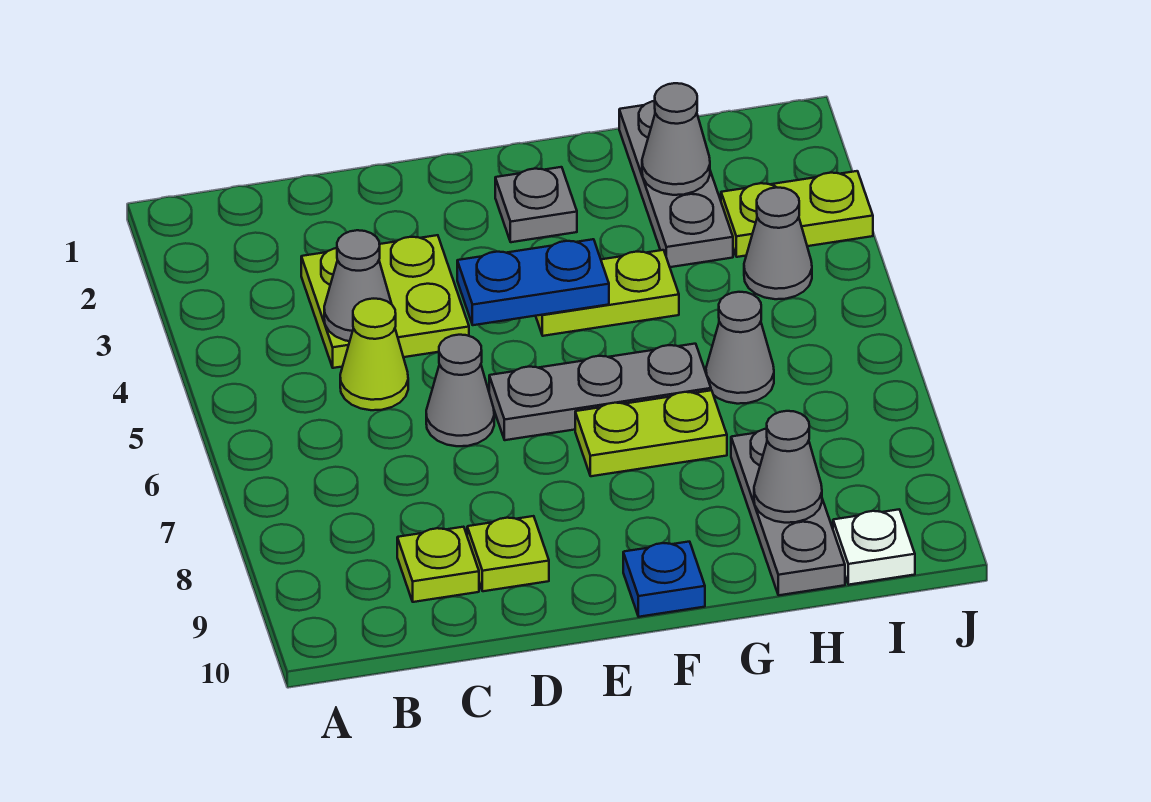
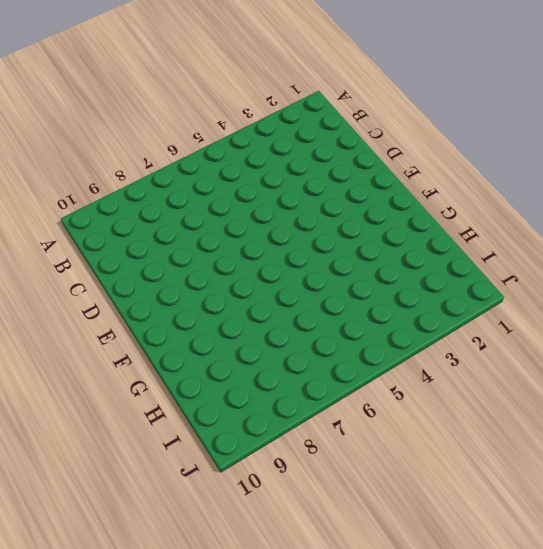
none -> lime 2x2 plate [301,235,469,368]
none -> lime 1x1 cone [340,299,408,410]
none -> lime 1x1 plate [397,527,479,602]

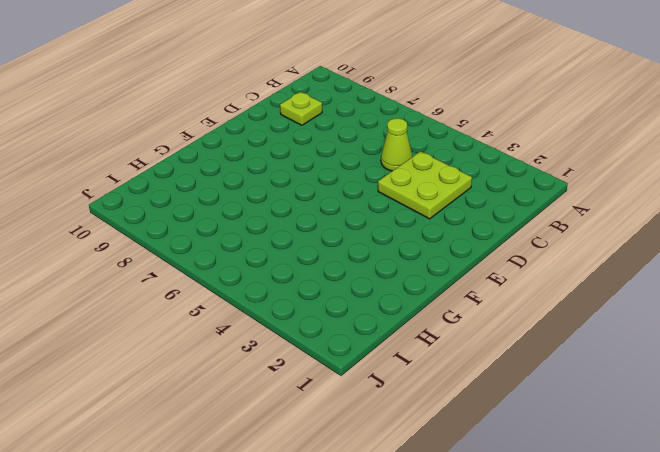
none -> grey 1x1 cone [426,335,494,446]
none -> lime 1x1 plate [467,516,549,591]
none -> grey 1x3 plate [489,344,711,440]

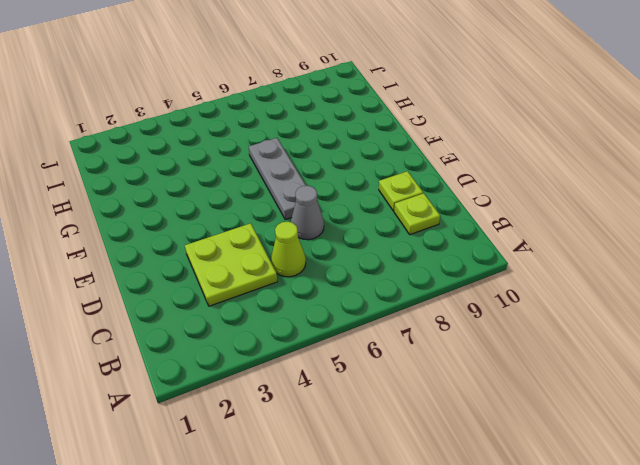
none -> grey 1x1 plate [495,167,577,242]
none -> lime 1x2 plate [536,250,679,336]
none -> lime 1x2 plate [575,390,727,476]

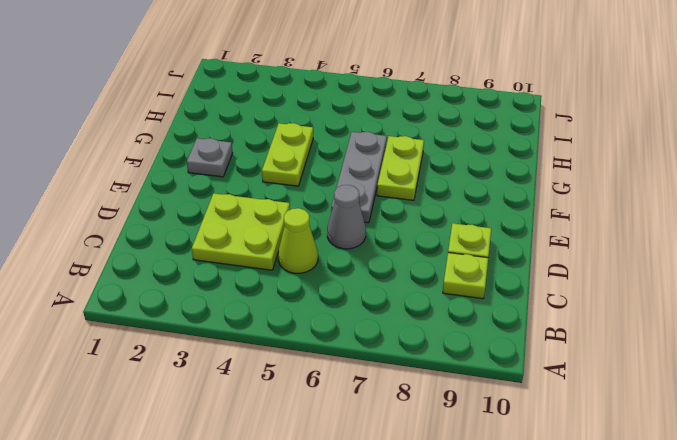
none -> blue 1x1 plate [623,542,705,617]
none -> grey 1x3 plate [619,101,733,267]
none -> grey 1x1 cone [706,292,774,404]

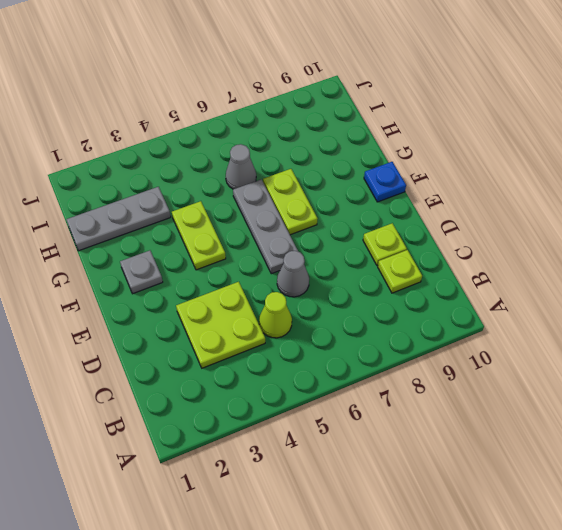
none -> grey 1x3 plate [731,429,845,595]
none -> lime 1x2 plate [721,171,873,257]
none -> grey 1x1 cone [744,187,812,299]

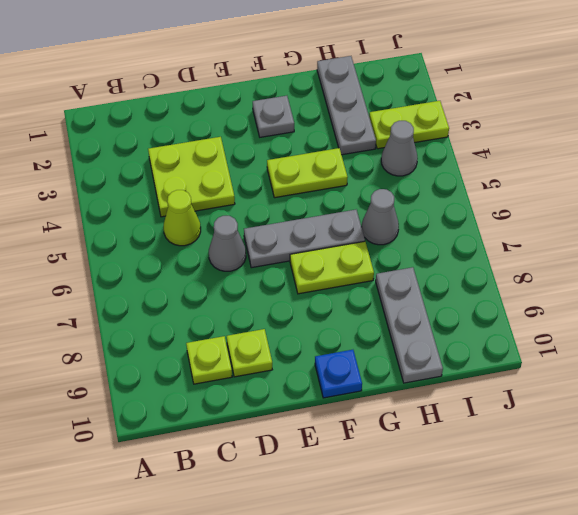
none -> white 1x1 plate [833,509,915,585]
none -> grey 1x1 cone [324,230,392,341]
none -> blue 1x2 plate [457,239,609,325]

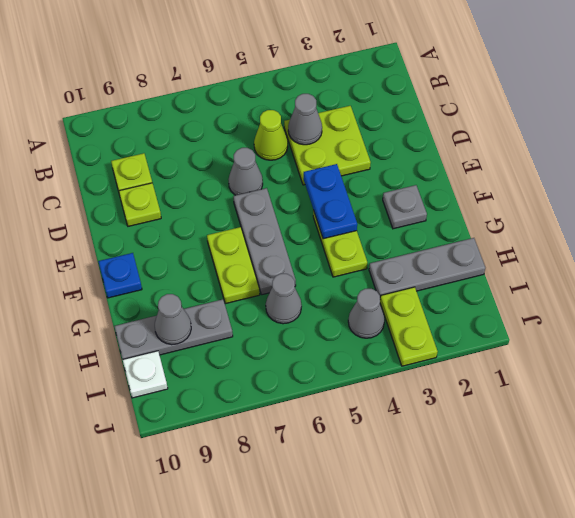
none -> grey 1x1 cone [642,83,710,195]

